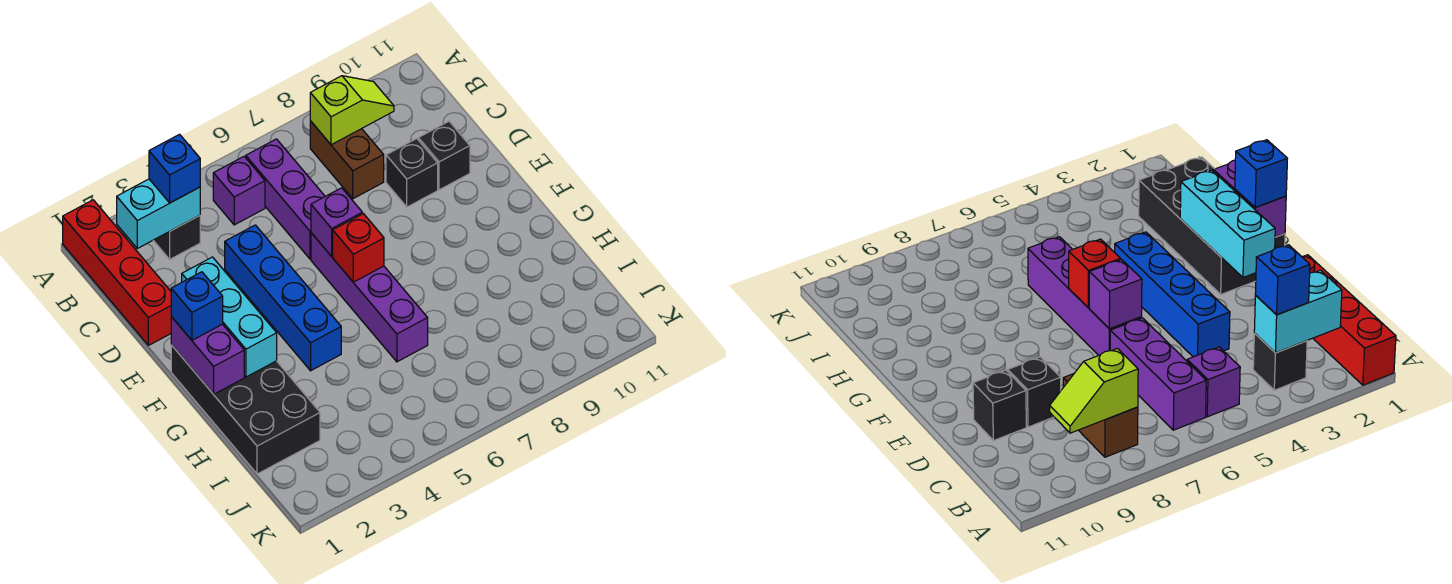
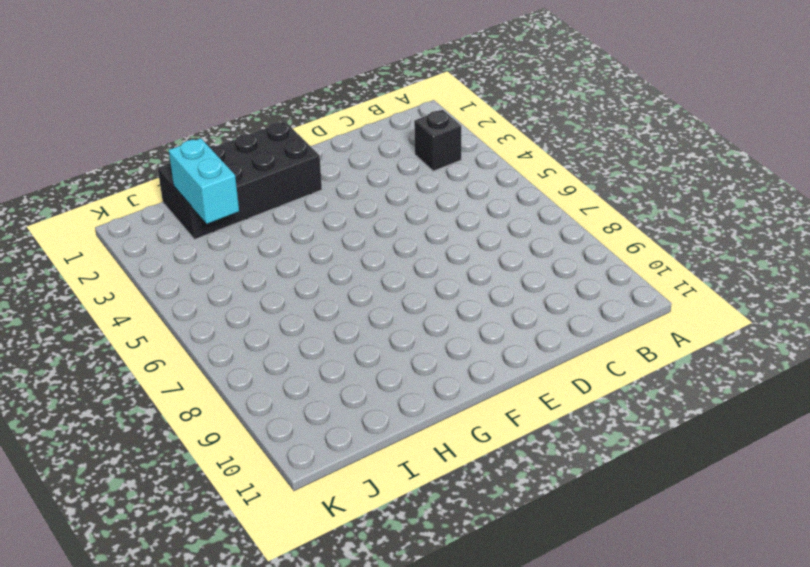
cyan 1x2 brick [169,138,239,224] -> cyan 1x2 brick moved to [117,179,200,248]
none -> red 1x4 brick [63,200,171,345]
none -> purple 1x1 brick [213,157,265,225]
none -> purple 1x3 brick [246,139,325,259]

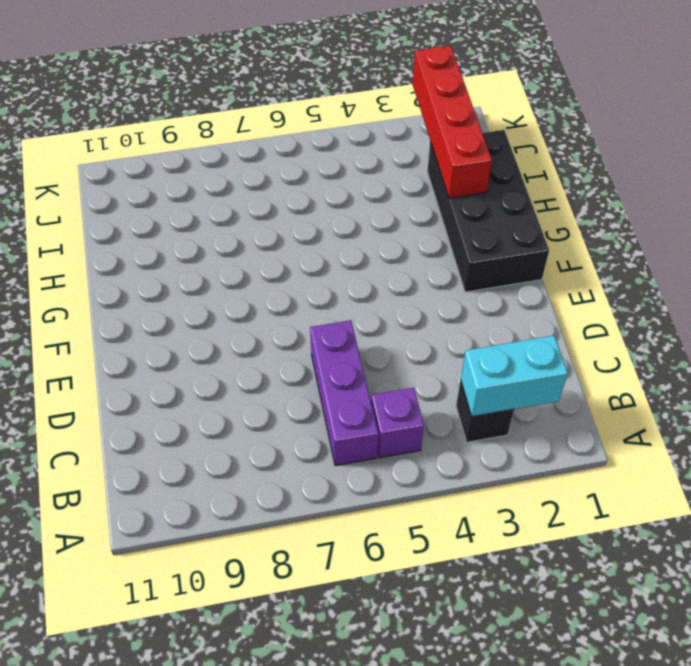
red 1x4 brick [413,46,492,198] -> red 1x4 brick moved to [63,200,171,345]
none -> brown 1x2 brick [310,121,384,199]
none -> blue 1x4 brick [225,225,341,371]
none -> black 1x1 brick [386,139,438,207]

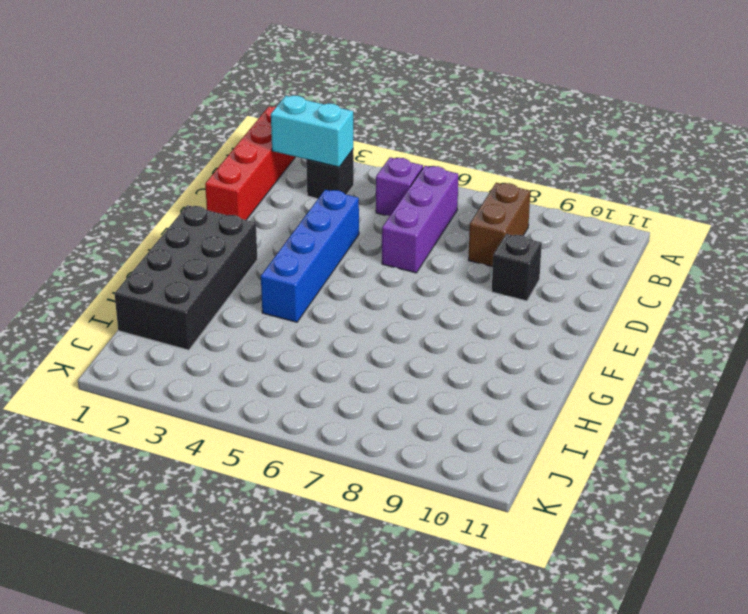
none -> black 1x1 brick [418,121,470,190]
none -> purple 1x4 brick [311,233,428,362]
none -> lime 1x2 slope [310,76,394,145]

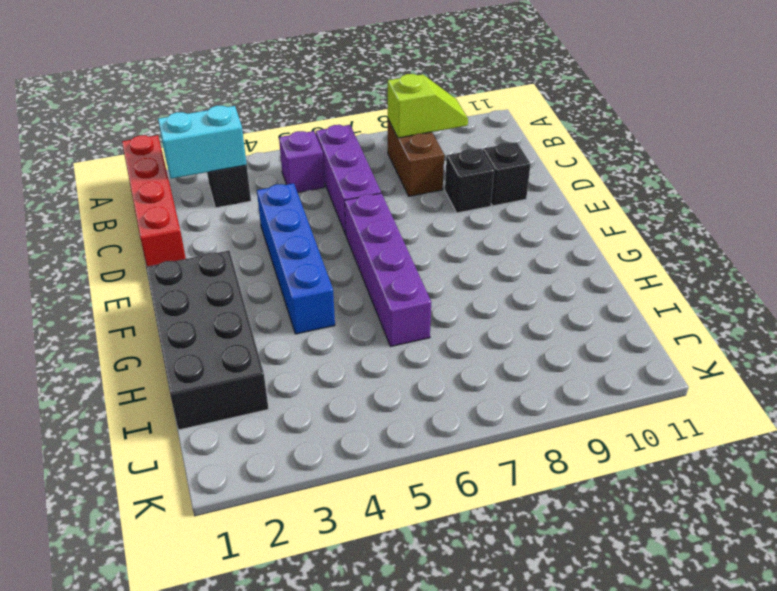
none -> cyan 1x3 brick [182,257,277,377]
none -> purple 1x1 brick [311,188,362,256]
none -> purple 1x2 brick [171,317,244,394]

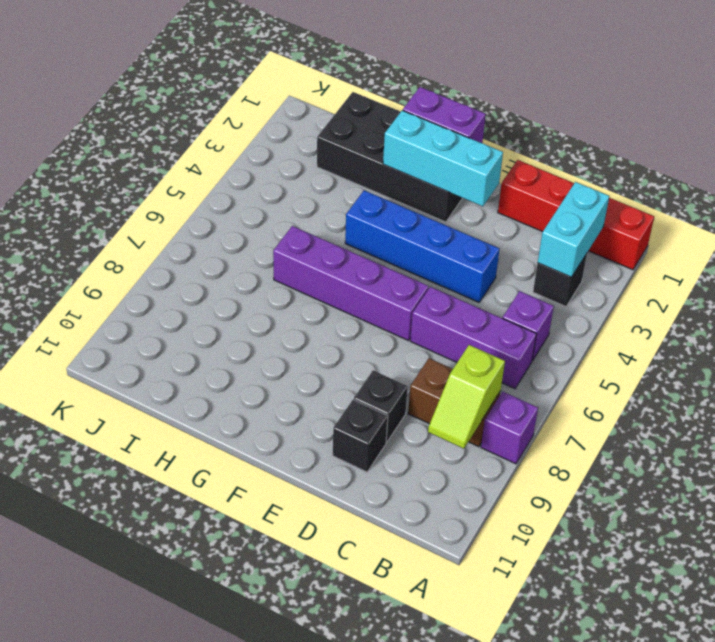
purple 1x1 brick [481,392,538,464] -> purple 1x1 brick moved to [311,188,362,256]
none -> red 1x1 brick [333,214,384,282]
none -> blue 1x1 brick [149,134,200,203]
none -> blue 1x1 brick [171,272,223,340]

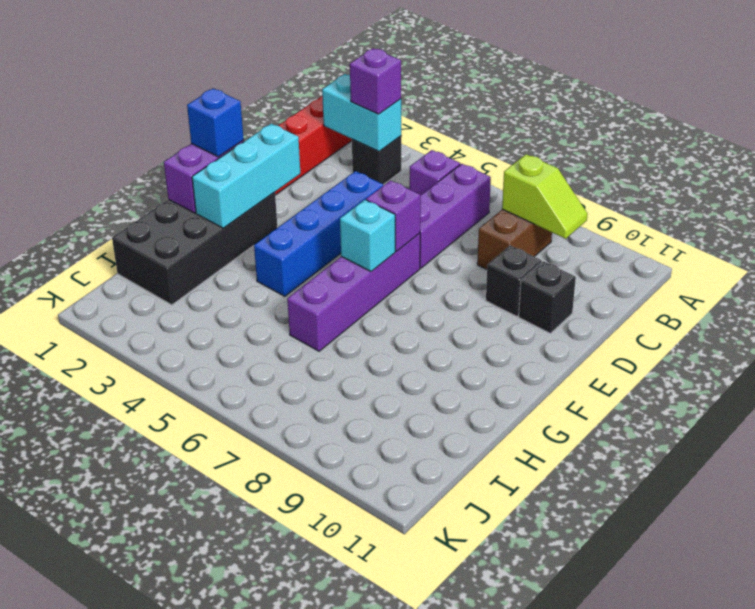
purple 1x1 brick [350,48,401,114] -> blue 1x1 brick [149,134,200,203]
cyan 1x1 brick [340,200,395,271] -> red 1x1 brick [333,214,384,282]

